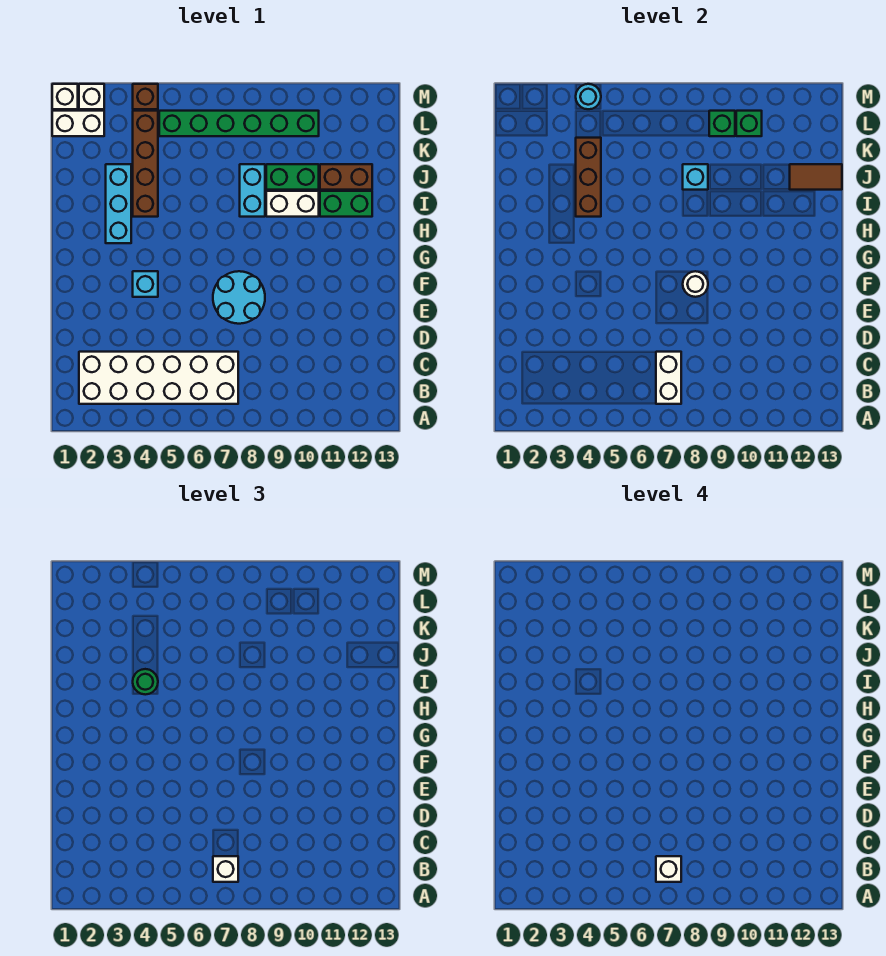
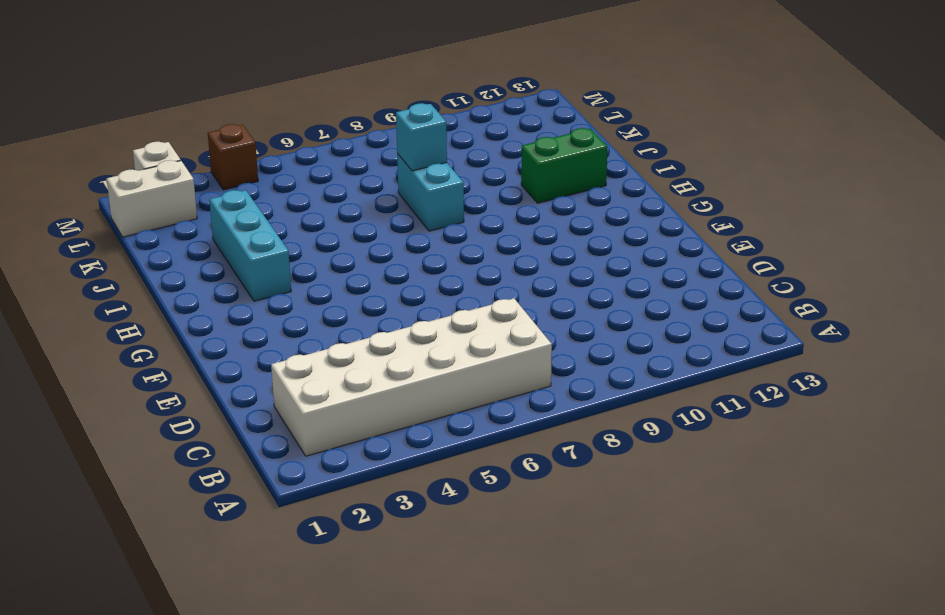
none -> cyan 2x2 round brick [213,271,265,324]
none -> cyan 1x1 brick [133,271,158,297]
none -> brown 1x4 brick [133,111,158,217]

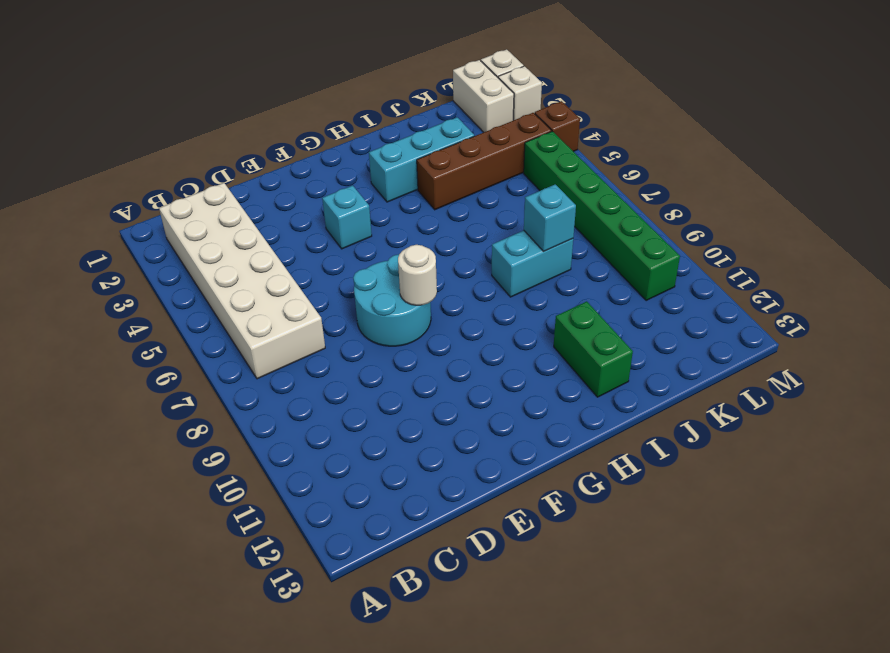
none -> white 1x2 brick [266,191,319,217]
none -> green 1x2 brick [266,164,319,190]
none -> brown 1x2 brick [320,164,372,190]

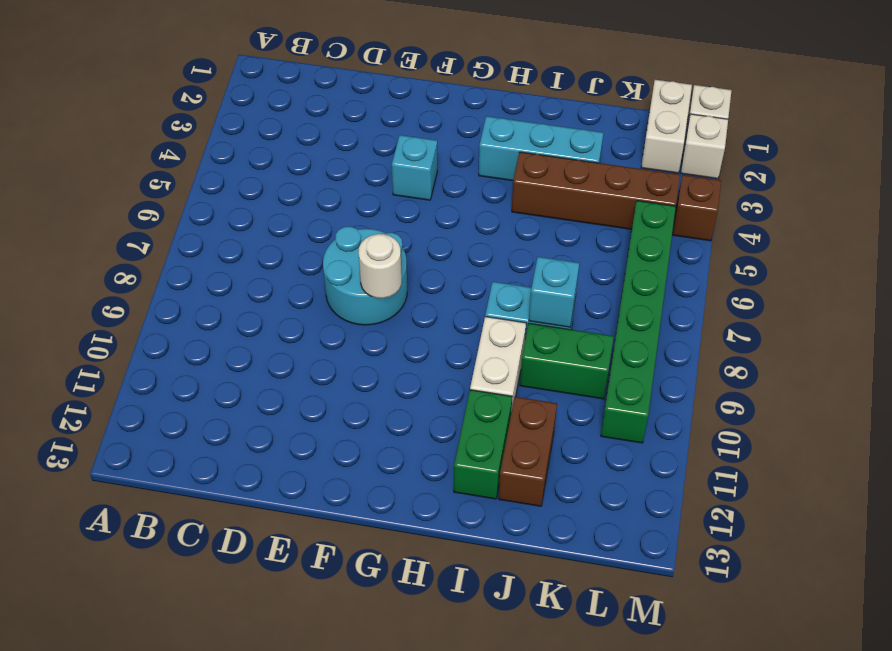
green 1x2 brick [520,323,614,399] -> green 1x2 brick turned to [266,164,319,190]
none -> white 2x6 brick [79,352,238,404]
none -> white 1x2 brick [656,352,681,404]
none -> brown 1x3 brick [576,138,601,217]

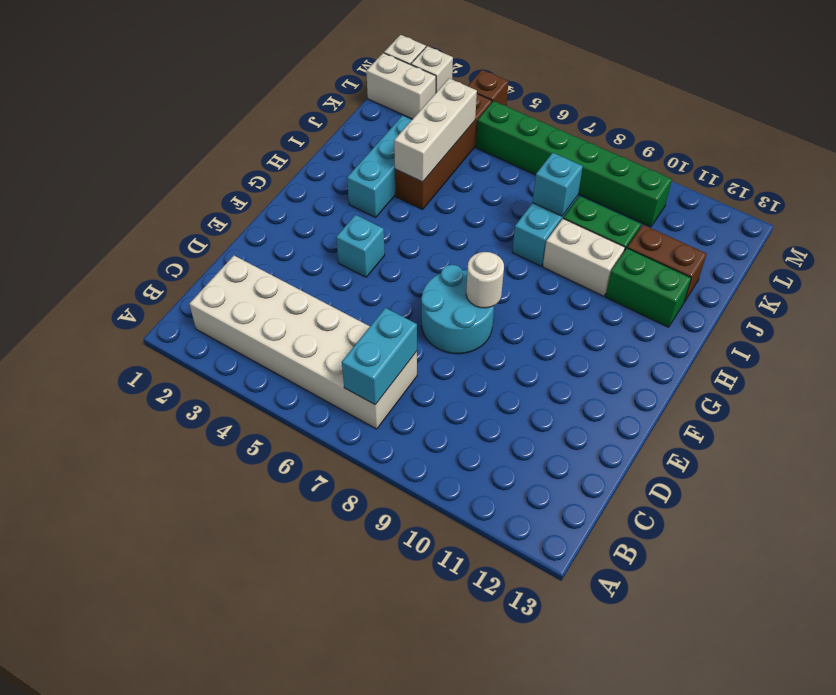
cyan 1x2 brick [342,308,417,405] -> white 1x2 brick [656,352,681,404]
white 1x3 brick [394,78,477,182] -> brown 1x3 brick [576,138,601,217]
none -> brown 1x2 tile [790,164,842,190]
none -> green 1x1 brick [709,111,735,136]
none -> green 1x1 brick [736,111,762,136]

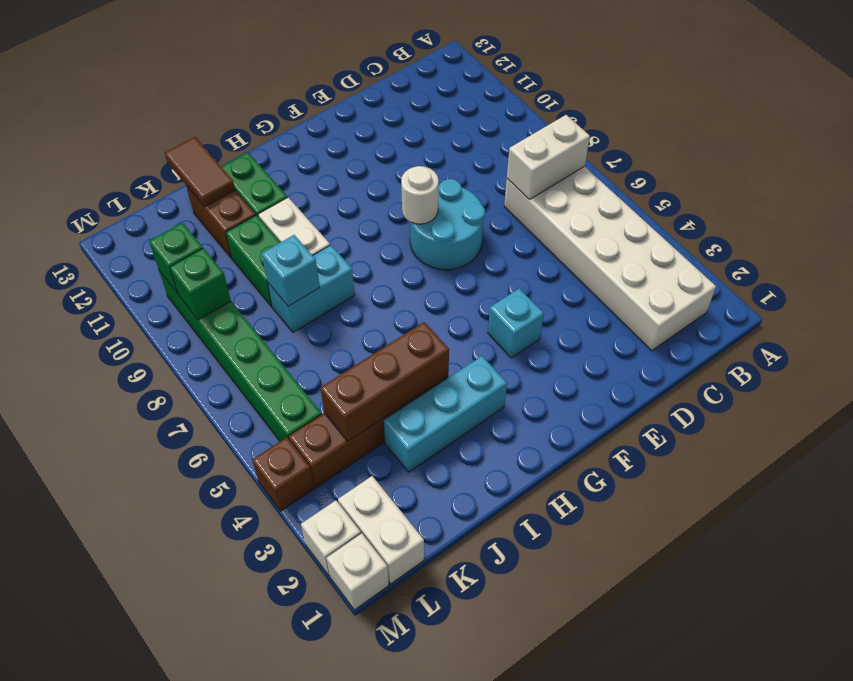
none -> cyan 1x1 round brick [576,84,601,109]
none -> white 1x1 brick [213,856,238,882]
none -> green 1x1 round brick [133,669,158,695]

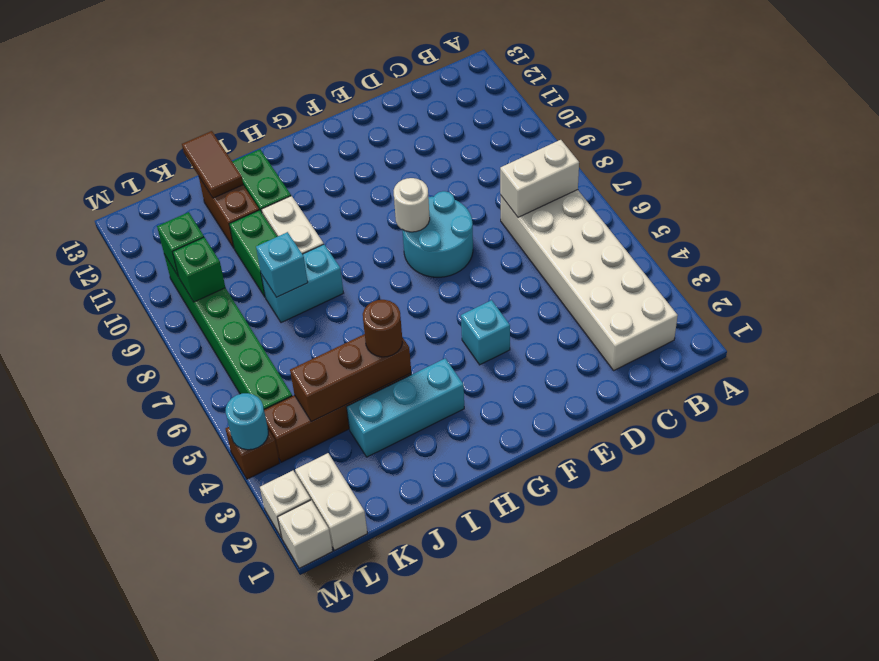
brown 1x1 round brick [363,300,402,357] -> green 1x1 round brick [133,669,158,695]
none -> white 1x1 brick [213,856,238,882]
none -> white 1x1 brick [656,856,681,882]

